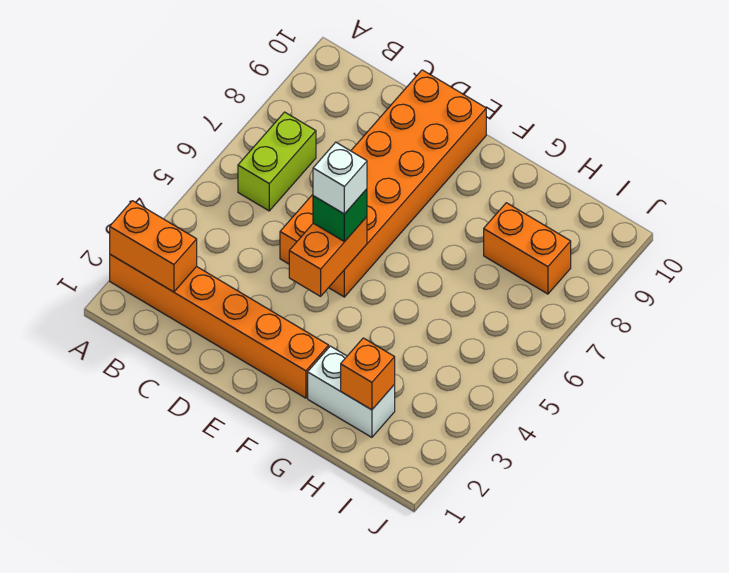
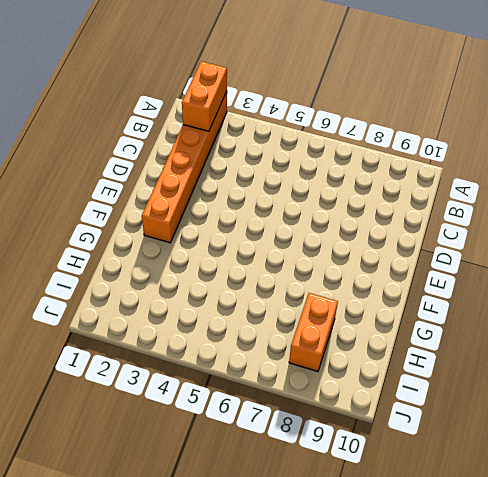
none -> lime 1x2 brick [238,112,316,211]
none -> orange 2x6 brick [280,70,486,297]

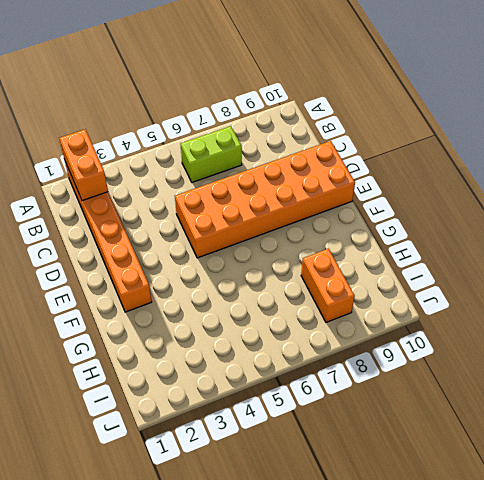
none -> white 1x2 brick [308,346,395,437]
none -> orange 1x2 brick [289,217,367,296]

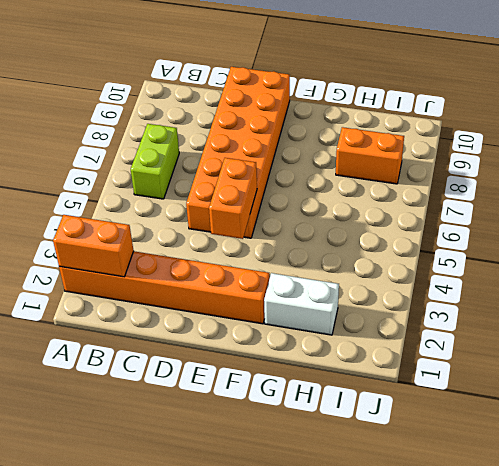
none -> orange 1x1 brick [341,338,395,410]
none -> green 1x1 brick [313,189,367,242]

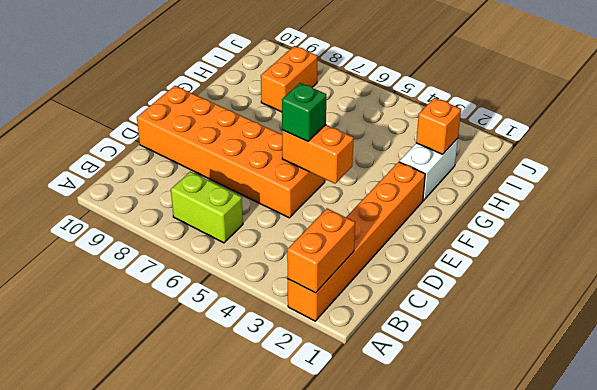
none -> white 1x1 brick [313,142,367,214]

